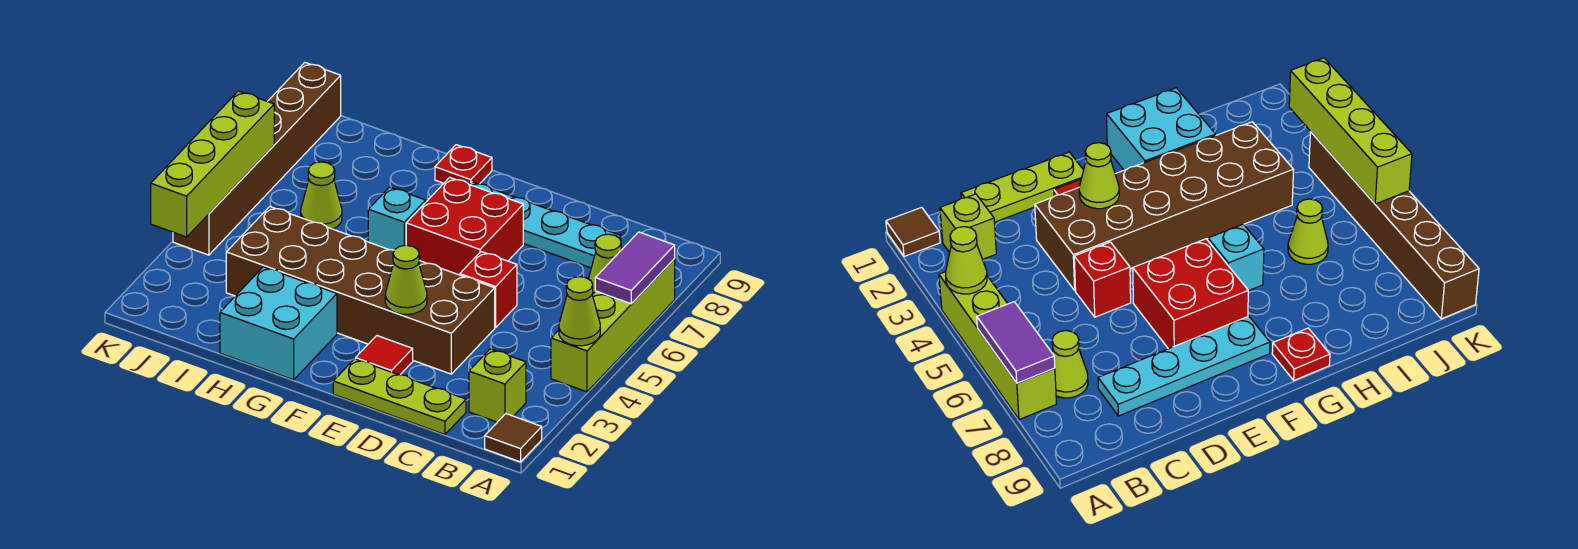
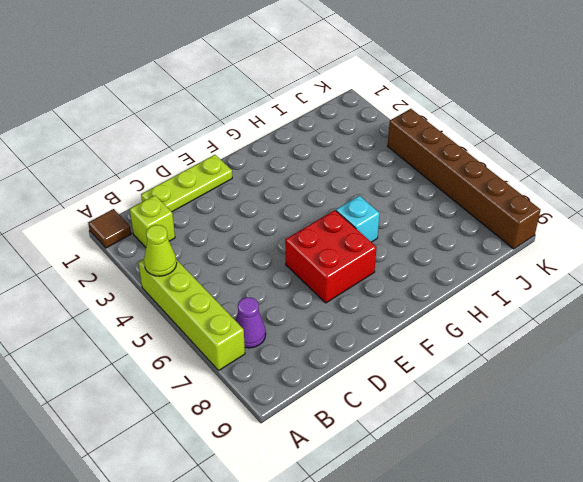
purple 1x1 cone [236,297,266,348] -> lime 1x1 cone [589,234,621,294]
none -> cyan 1x4 plate [469,182,621,268]
none -> brown 2x6 brick [226,207,495,374]
none -> red 1x1 brick [460,252,517,327]

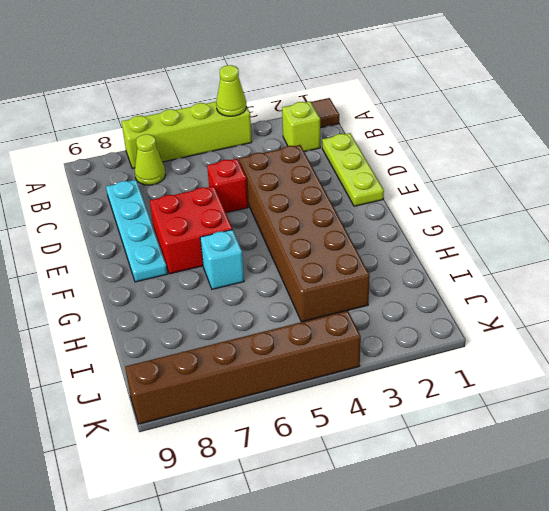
none -> red 1x1 tile [356,336,413,375]
none -> cyan 2x2 brick [220,267,337,380]
none -> red 1x1 plate [435,145,492,184]

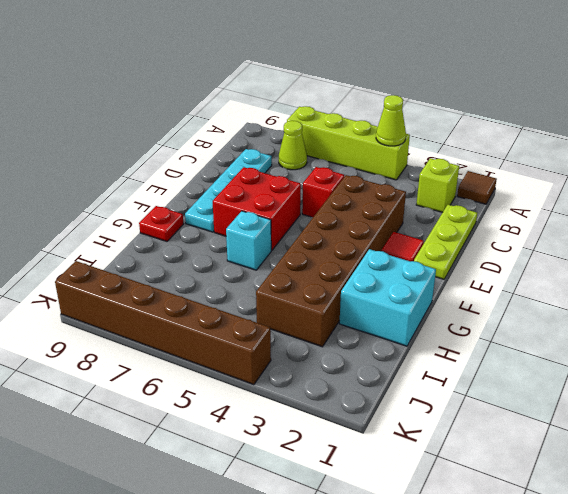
none -> lime 1x1 cone [301,162,342,229]
none -> purple 1x2 tile [595,232,675,304]
none -> lime 1x1 cone [385,245,427,314]

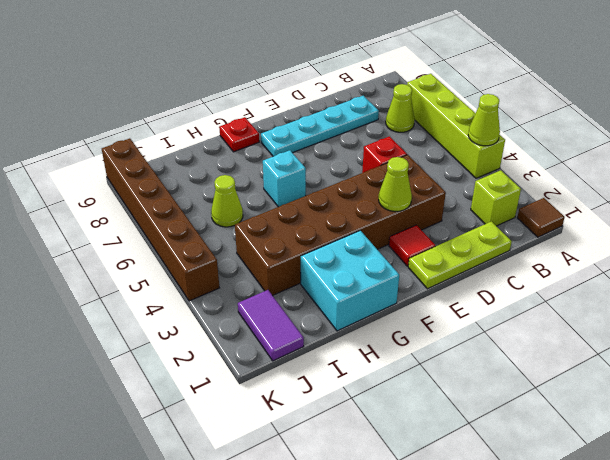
purple 1x2 tile [238,290,304,361] -> purple 1x2 tile moved to [595,232,675,304]
none -> red 2x2 brick [406,177,523,275]
none -> lime 1x4 brick [151,91,274,237]

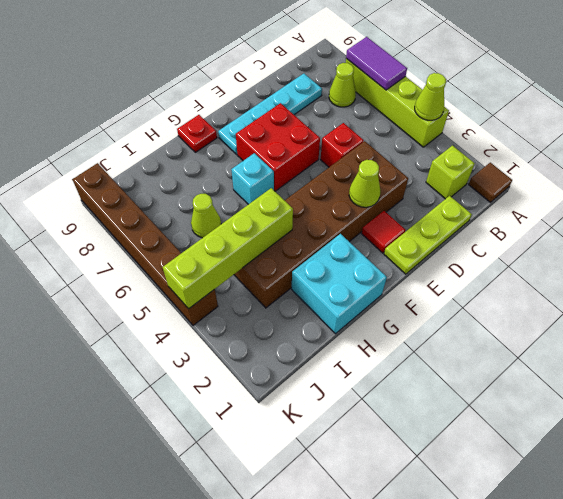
lime 1x4 brick [163,188,293,309] -> lime 1x4 brick turned to [151,91,274,237]

